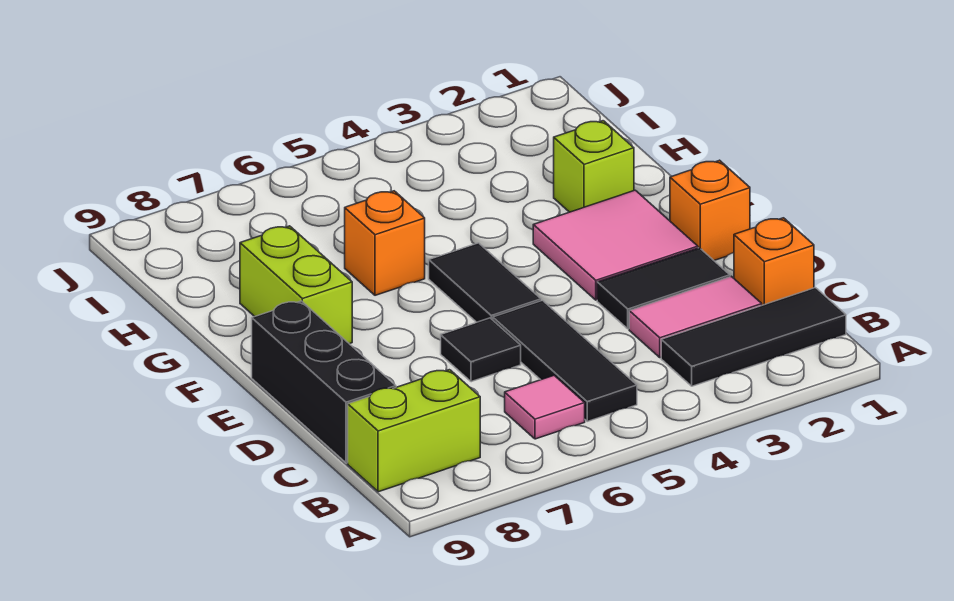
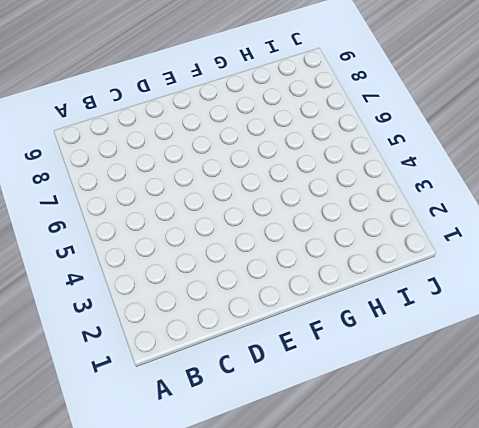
none -> black 1x3 tile [661,288,846,386]
none -> black 1x3 tile [493,300,637,421]
none -> pink 1x1 tile [505,375,585,439]

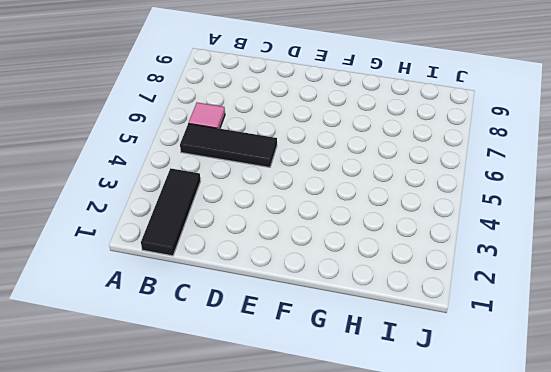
none -> lime 1x2 brick [348,370,480,492]
none -> orange 1x1 brick [734,218,814,305]
none -> pink 1x2 tile [629,276,762,358]

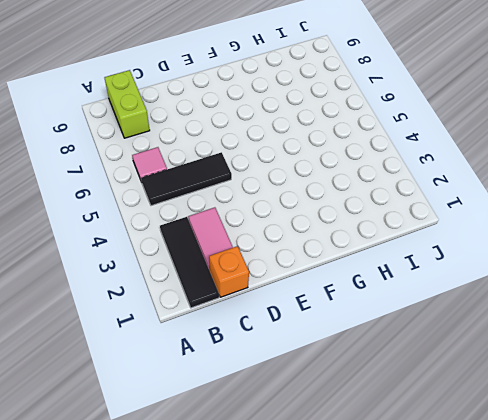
none -> black 1x3 brick [252,301,396,463]
none -> black 1x2 tile [597,248,730,329]
none -> black 1x1 tile [441,318,521,382]

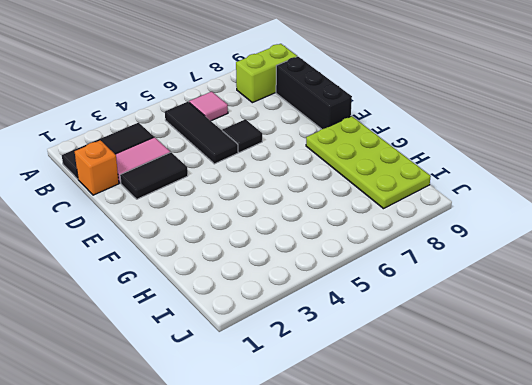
lime 2x4 plate [306,116,431,209] -> lime 1x2 brick [240,226,352,344]
none -> orange 1x1 brick [670,160,750,260]
none -> pink 2x2 tile [533,190,698,300]
none -> black 1x2 tile [429,243,541,322]

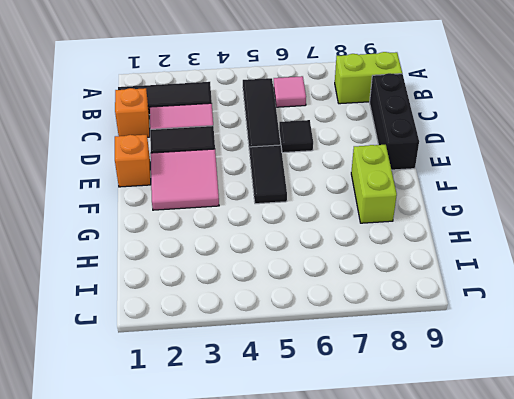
none -> lime 1x1 brick [554,121,634,212]
none -> orange 1x1 brick [345,191,425,295]

